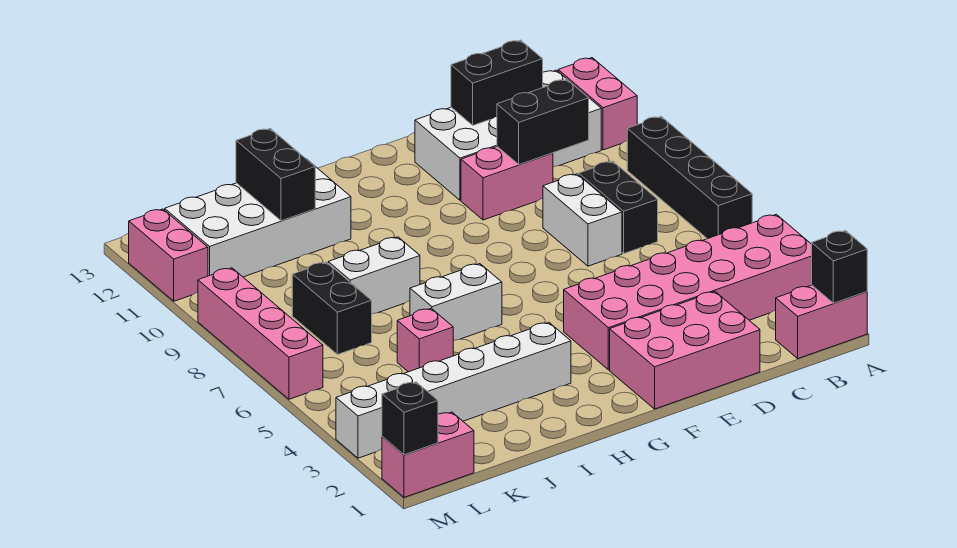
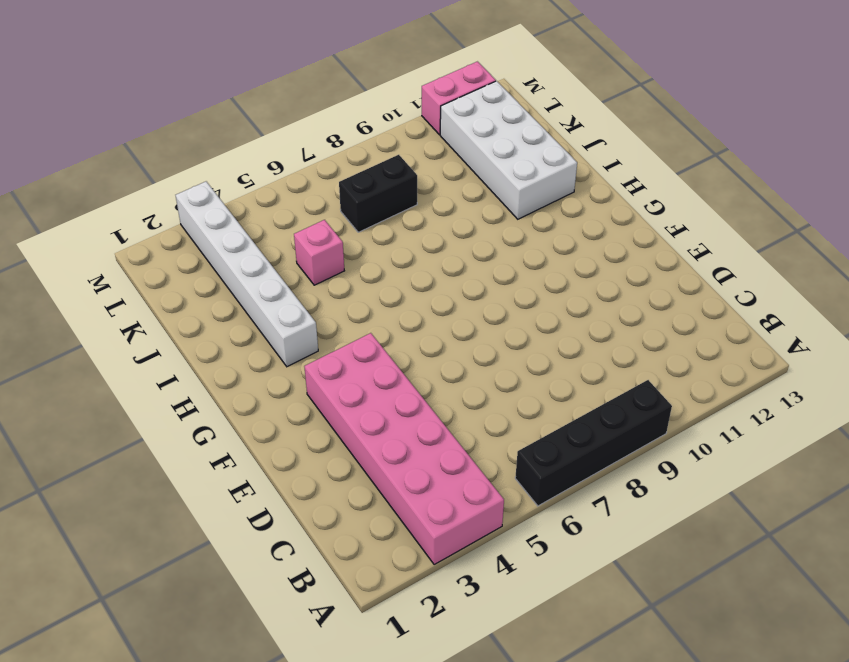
none -> pink 1x2 brick [776,285,867,358]
none -> pink 1x2 brick [558,58,637,150]
none -> white 2x4 brick [415,70,601,200]

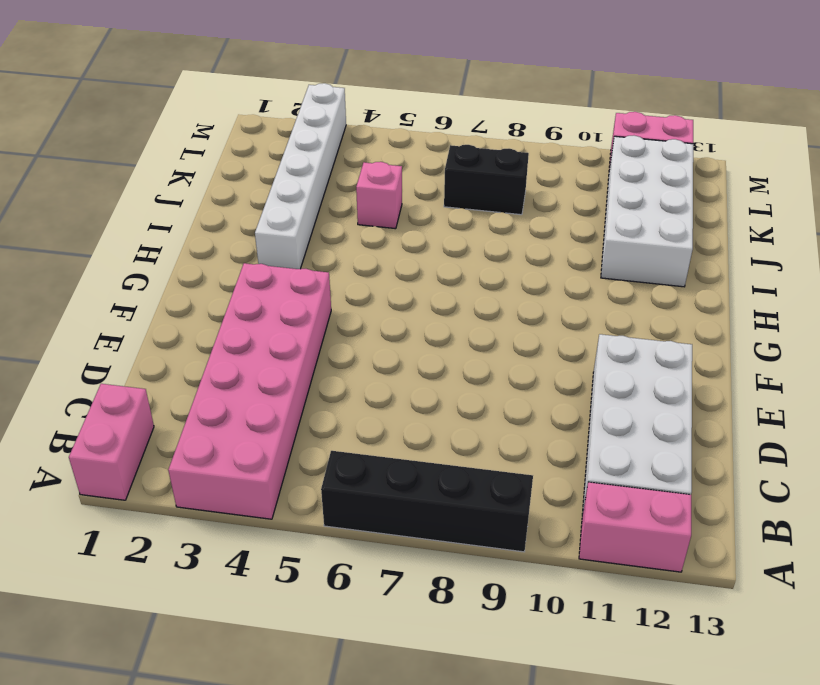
none -> black 1x2 brick [579,161,658,253]
none -> pink 2x3 brick [610,292,760,409]
none -> white 1x2 brick [543,174,622,266]

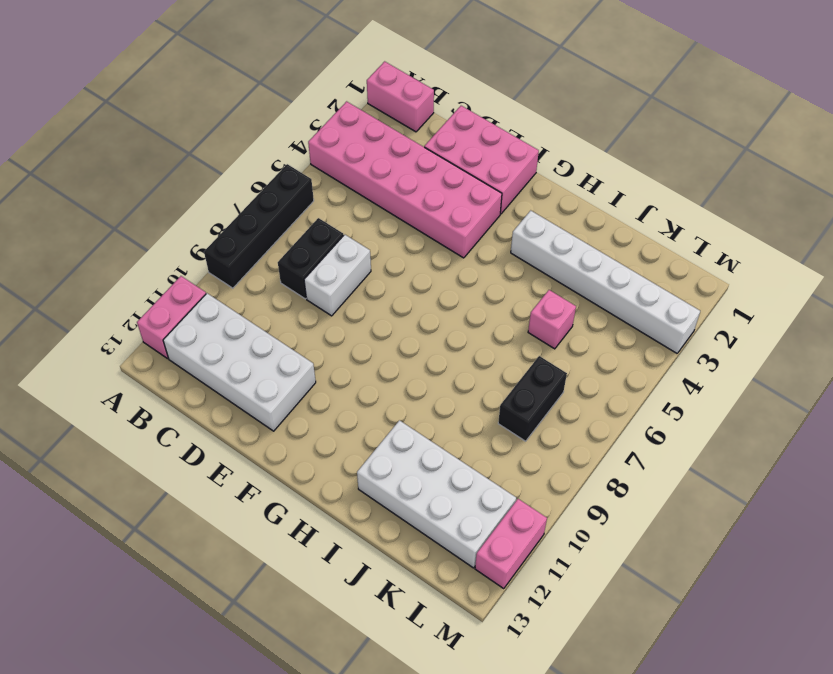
none -> pink 1x2 brick [461,147,553,220]
none -> white 1x2 brick [410,264,502,341]
none -> white 1x2 brick [328,237,420,314]

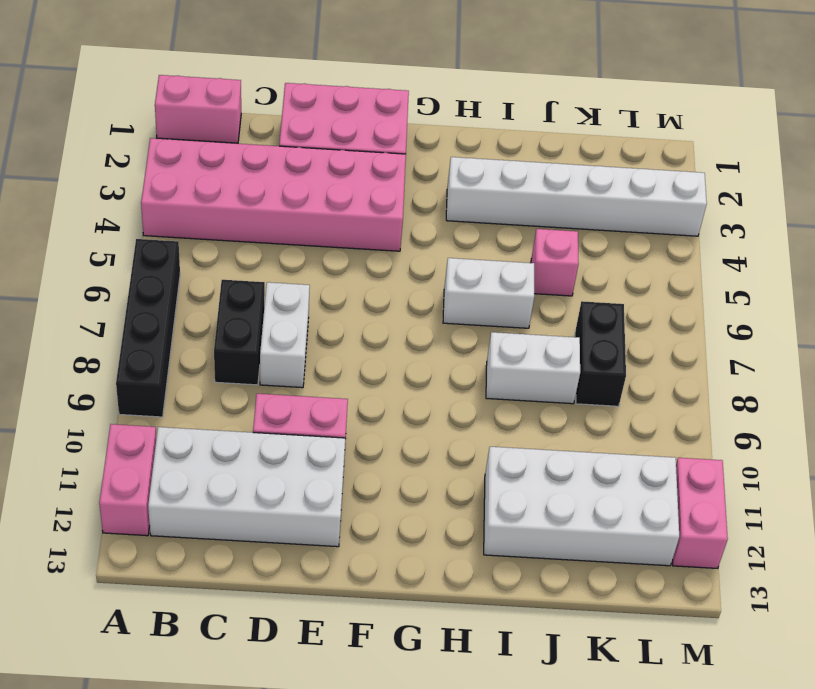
none -> pink 1x2 brick [382,412,474,497]
none -> pink 1x4 brick [198,268,323,399]
none -> black 1x1 brick [812,231,867,303]

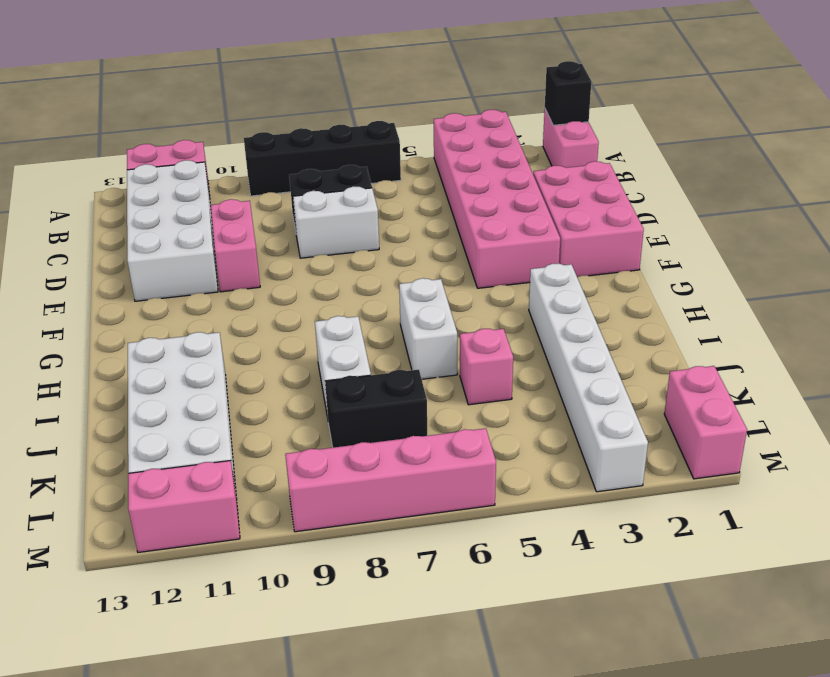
none -> black 1x2 brick [497,79,589,165]
none -> black 1x2 brick [451,40,543,125]
none -> black 1x2 brick [236,129,315,221]

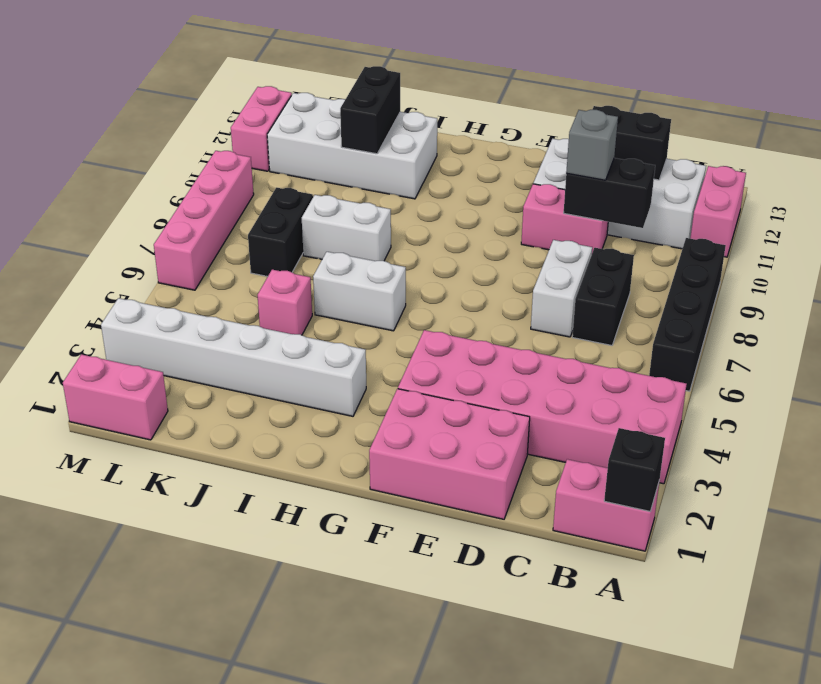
grey 1x1 brick [566,110,618,180] -> none
none -> black 1x1 brick [382,382,438,455]

